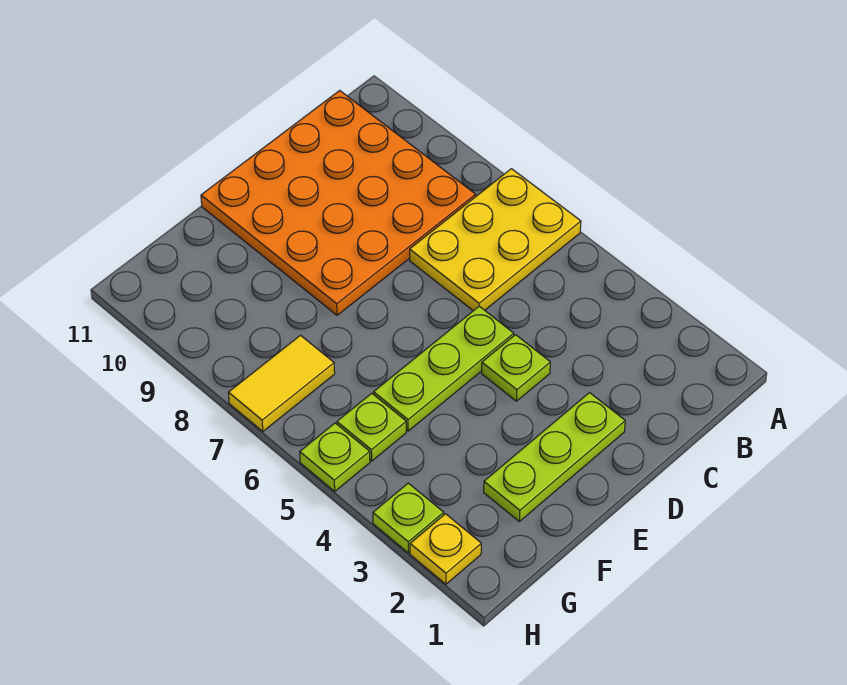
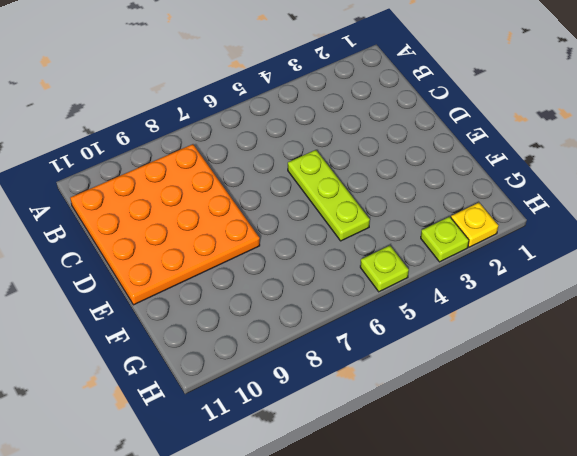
none -> yellow 2x3 plate [410,169,581,311]
none -> lime 1x3 plate [484,393,625,521]

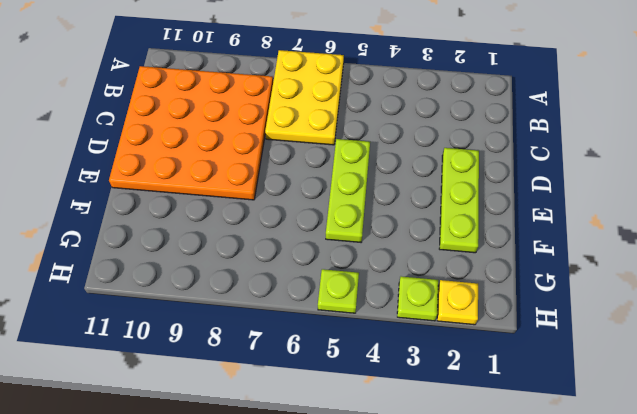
none -> lime 1x1 plate [482,335,550,401]
none -> lime 1x1 plate [337,393,406,461]

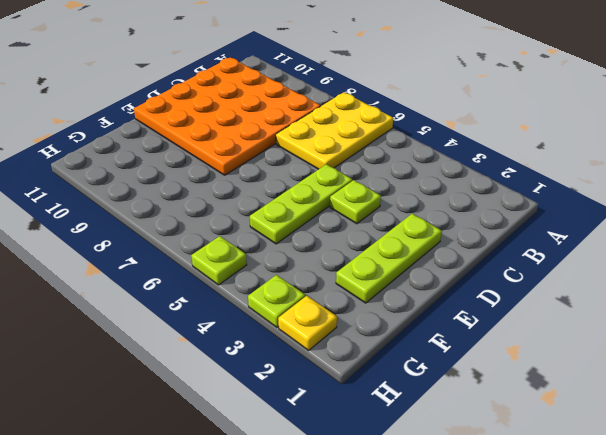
none -> lime 1x1 plate [337,393,406,461]
none -> yellow 1x2 tile [228,335,335,431]

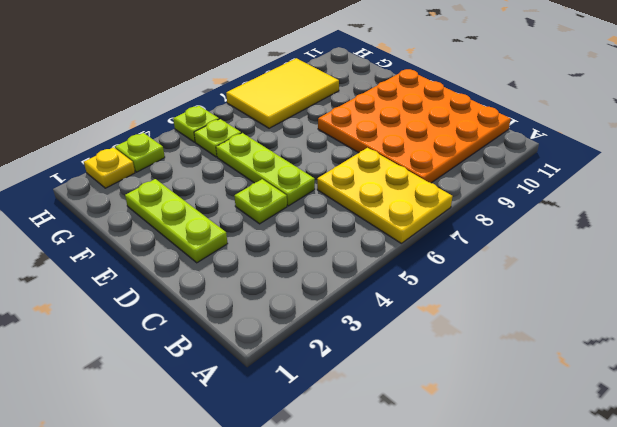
yellow 2x3 tile [226,58,339,128] -> yellow 1x2 tile [228,335,335,431]

